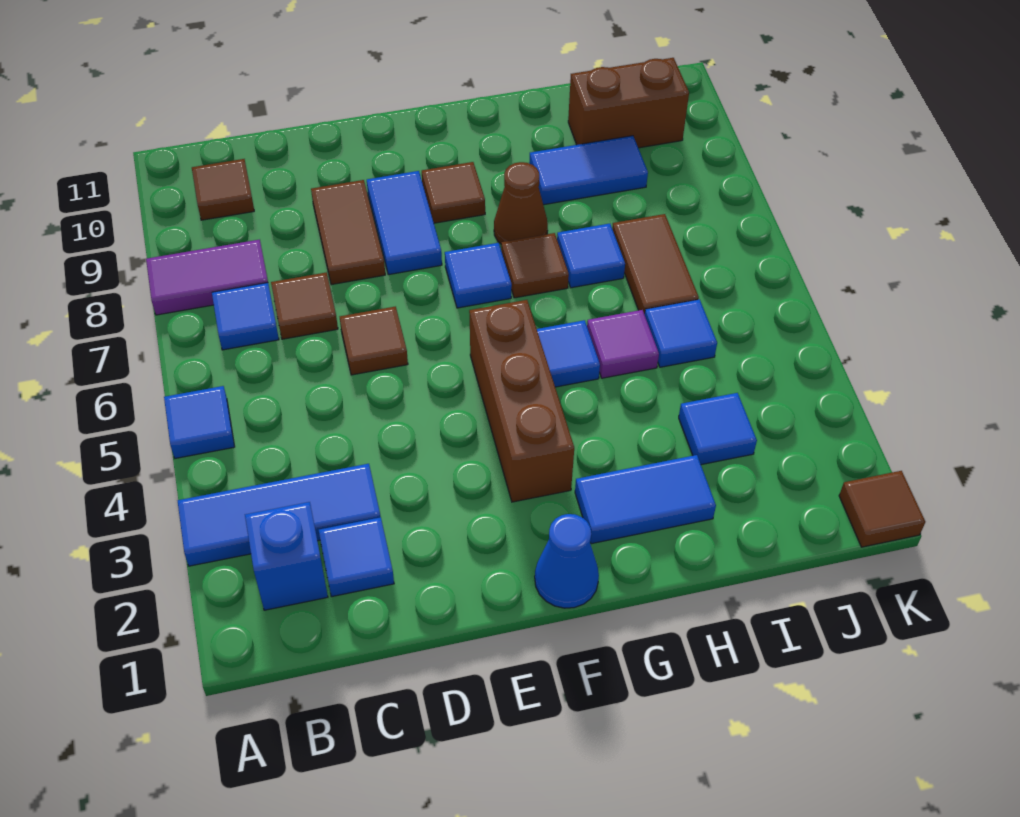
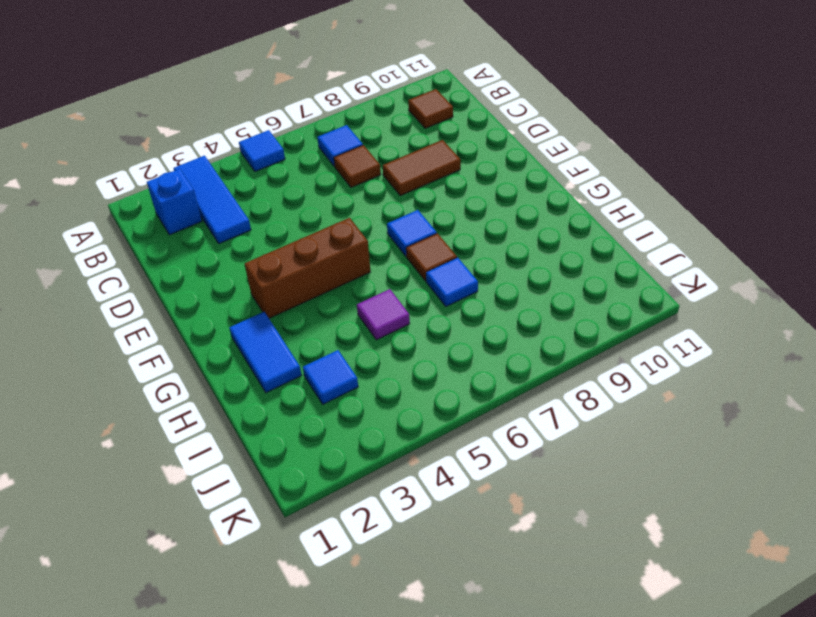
none -> purple 1x2 tile [146,240,268,315]
none -> blue 1x1 tile [319,517,394,597]
none -> brown 1x1 tile [340,307,408,375]

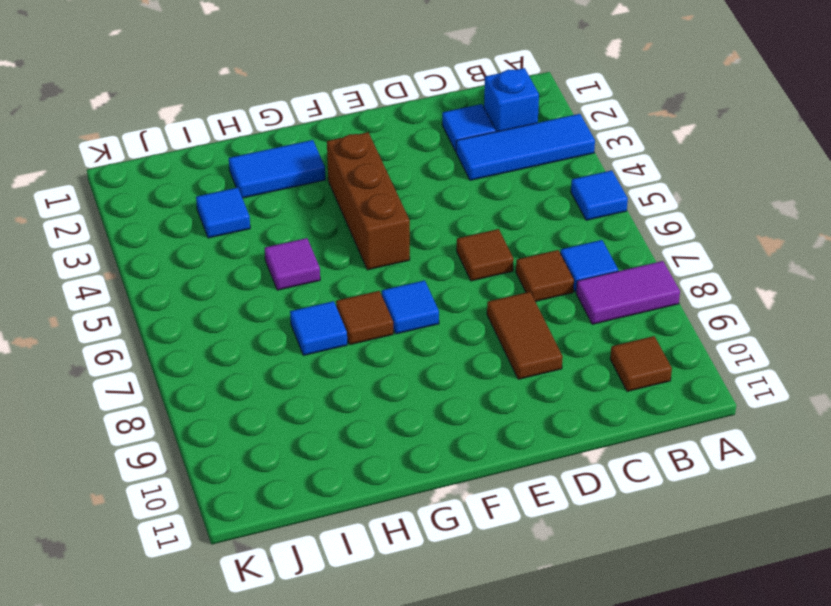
none -> blue 1x2 tile [367,171,442,275]
none -> blue 1x1 cone [535,514,599,608]
none -> brown 1x1 tile [422,162,485,223]

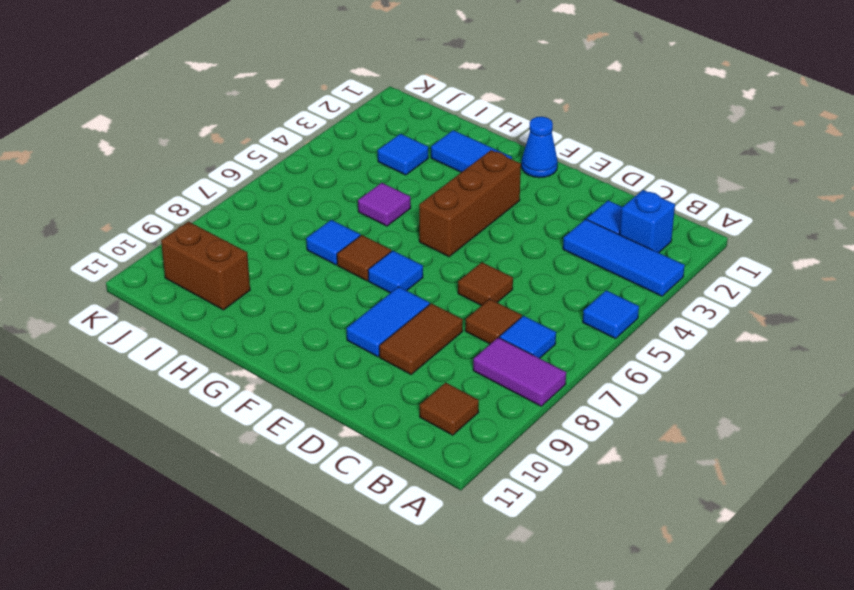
none -> brown 1x1 tile [422,162,485,223]
none -> blue 1x1 tile [537,320,600,387]
none -> brown 1x1 cone [494,162,548,244]

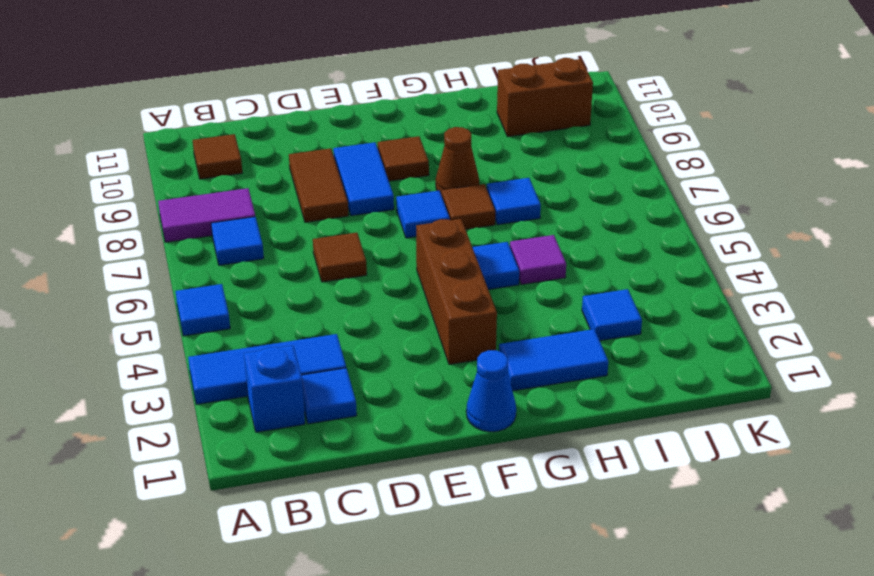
none -> brown 1x1 tile [271,273,338,339]
none -> blue 1x2 tile [529,136,648,205]
none -> blue 1x1 tile [645,299,717,367]

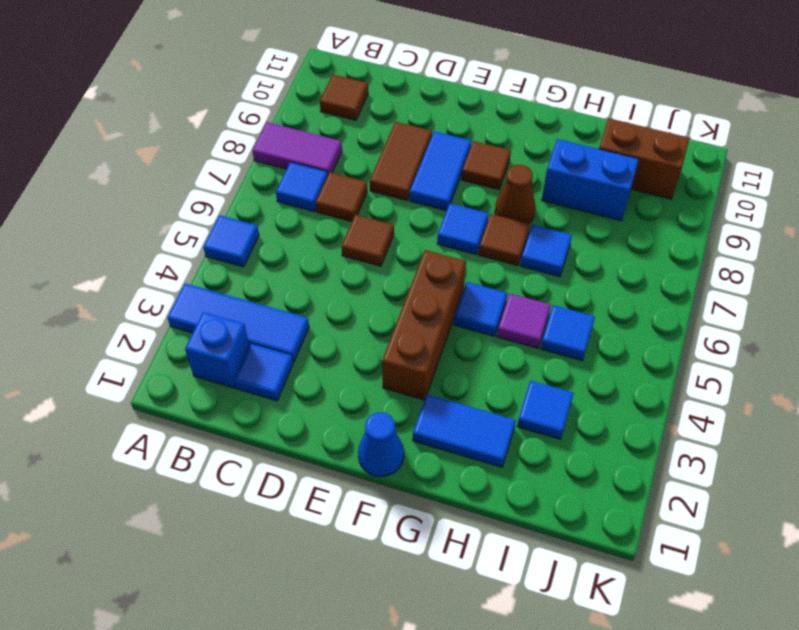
blue 1x2 brick [542,139,639,221] -> blue 1x2 tile [529,136,648,205]
none -> brown 1x2 tile [612,214,699,314]
none -> brown 1x1 tile [839,471,925,547]

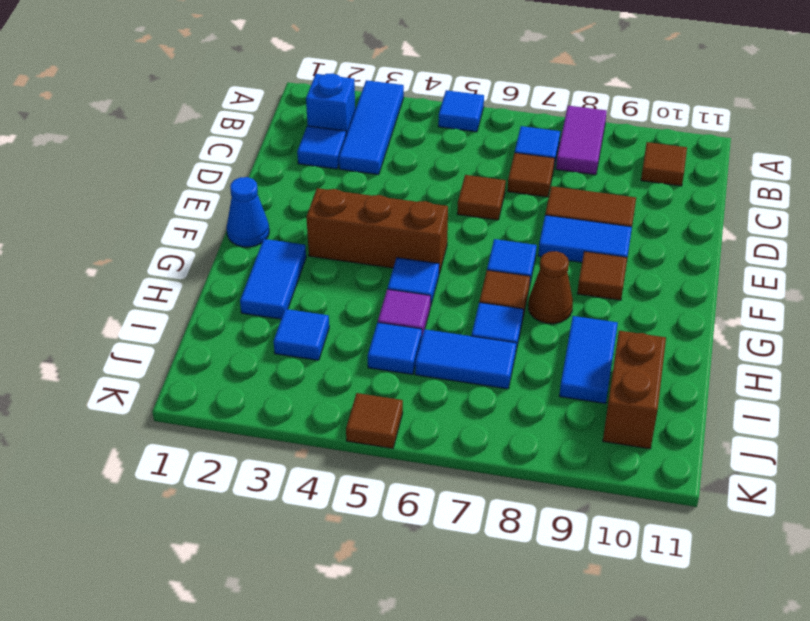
blue 1x2 tile [415,329,516,389] -> brown 1x2 tile [612,214,699,314]
brown 1x1 tile [346,393,403,448] -> brown 1x1 tile moved to [839,471,925,547]

